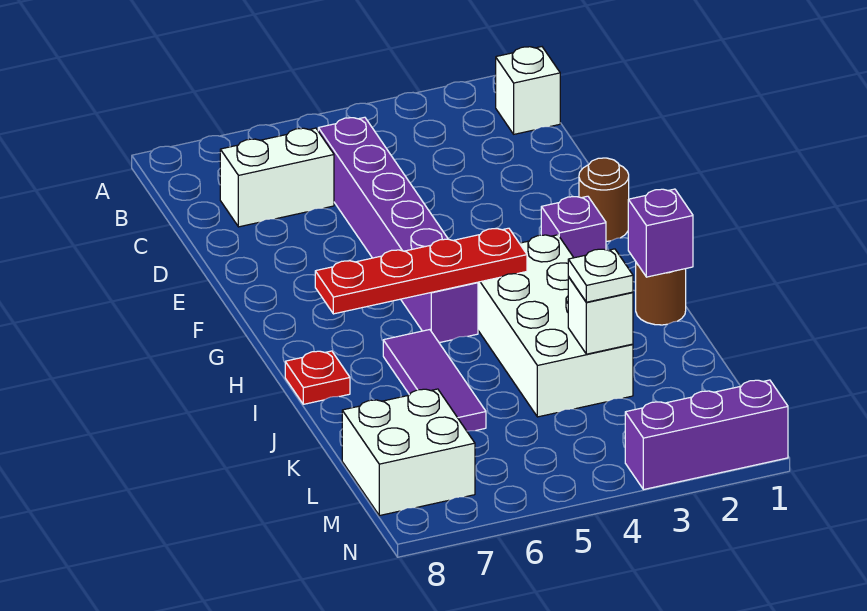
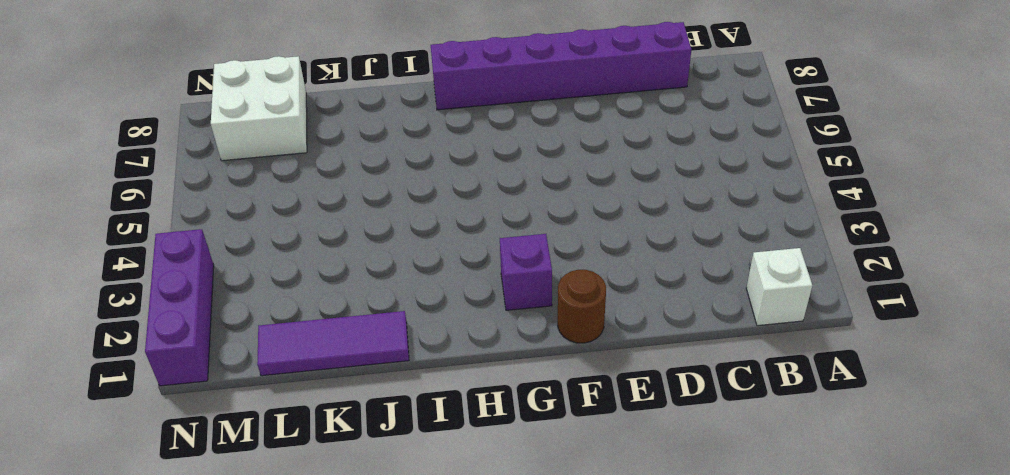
purple 1x6 brick [431,22,691,110] -> purple 1x6 brick moved to [318,117,478,343]
purple 1x3 tile [257,311,409,376] -> purple 1x3 tile moved to [383,330,486,431]
none -> white 1x2 brick [220,128,334,227]
none -> white 2x4 brick [478,235,633,417]
none -> brown 1x1 round brick [636,263,686,325]

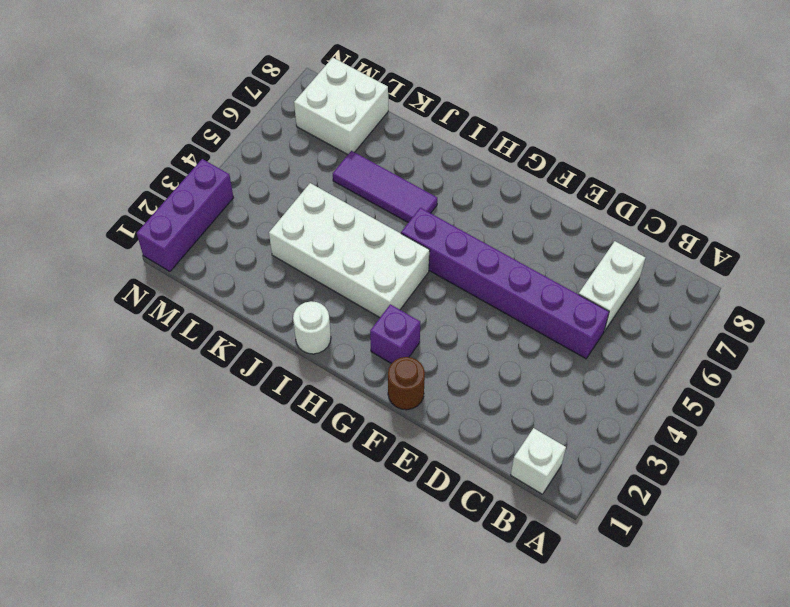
white 1x1 round brick [293,301,331,354] -> brown 1x1 round brick [636,263,686,325]
none -> red 1x1 plate [285,351,350,404]
none -> red 1x4 plate [315,228,527,314]
none -> purple 1x1 brick [628,189,693,277]

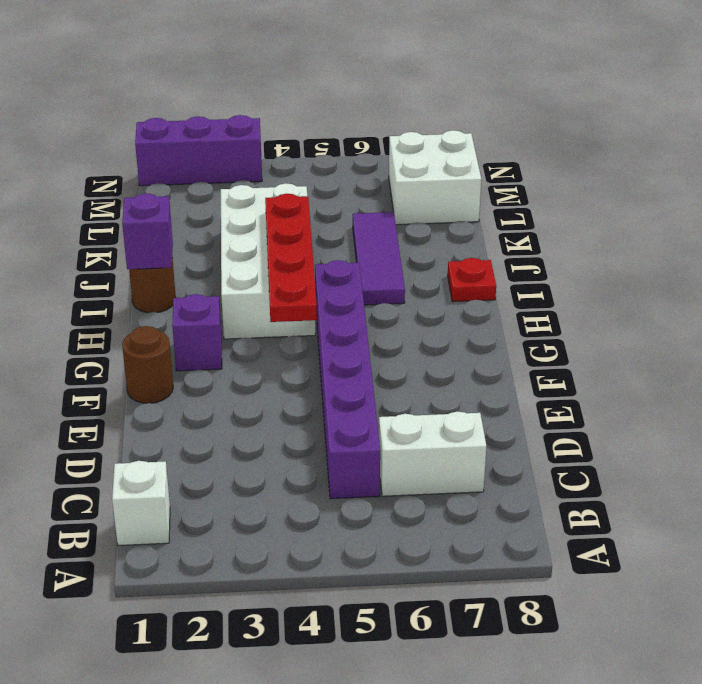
red 1x4 plate [265,194,317,322] -> red 1x4 plate turned to [315,228,527,314]
none -> white 1x1 brick [568,277,633,354]
none -> white 1x1 plate [568,249,633,302]

